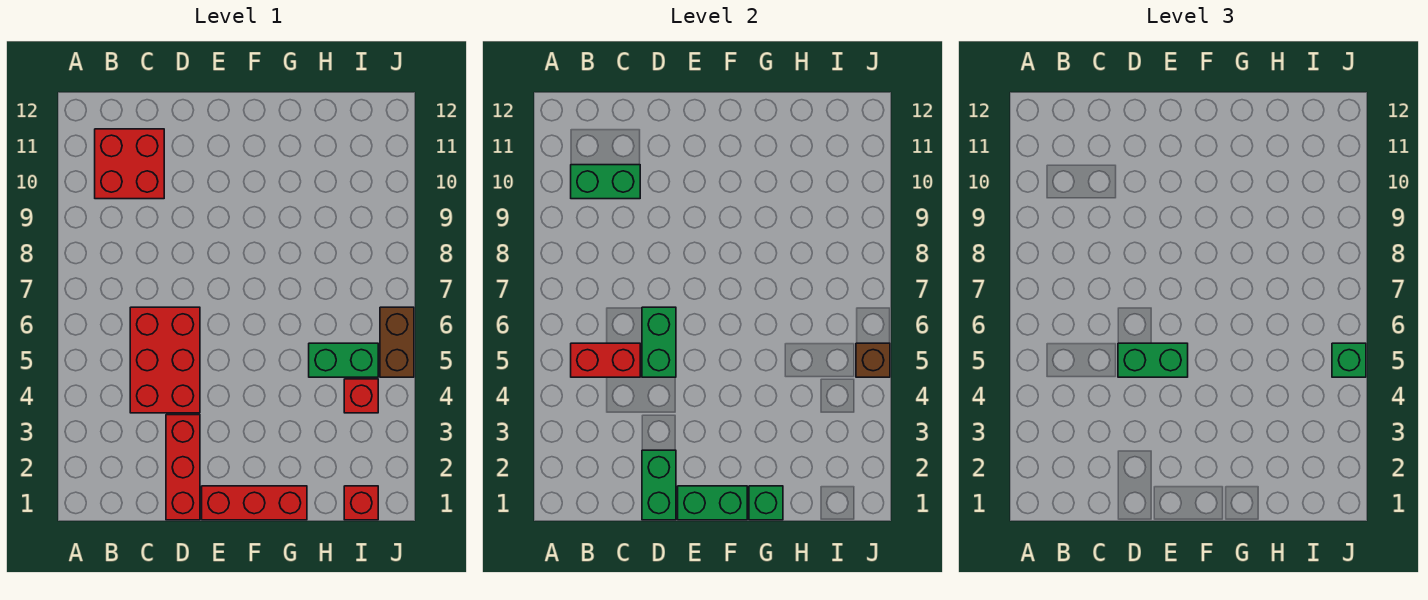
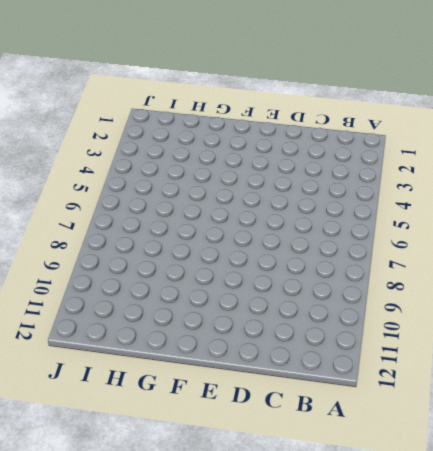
none -> red 2x2 brick [95,129,164,199]
none -> red 2x3 brick [130,307,200,413]
none -> red 1x3 brick [166,415,200,520]

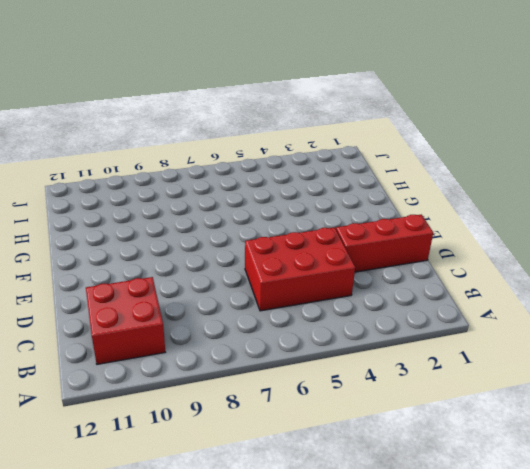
none -> red 1x3 brick [202,486,307,520]
none -> green 1x2 brick [309,343,378,377]
none -> red 1x1 brick [344,486,378,520]

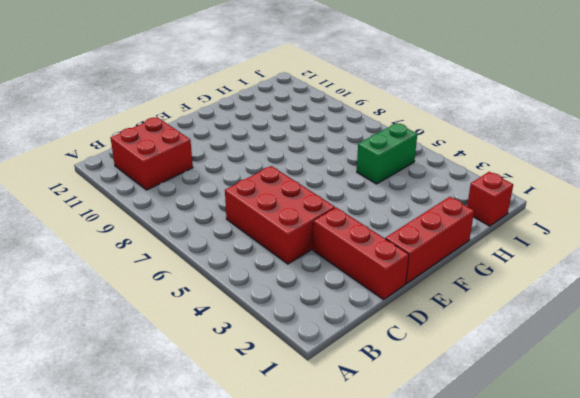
none -> red 1x1 brick [344,379,378,413]
none -> brown 1x2 brick [380,307,414,377]
none -> red 1x2 brick [571,343,640,377]

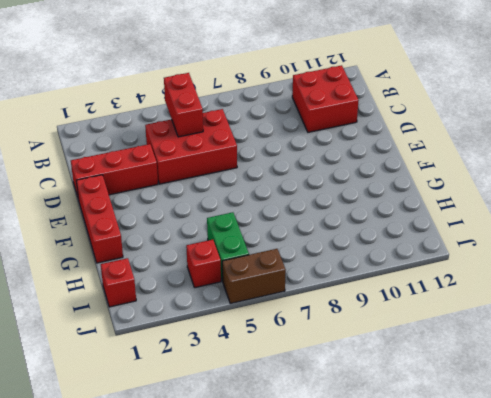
none -> green 1x2 brick [571,165,640,199]
none -> green 1x2 brick [642,450,676,520]
none -> green 1x2 brick [642,307,676,377]

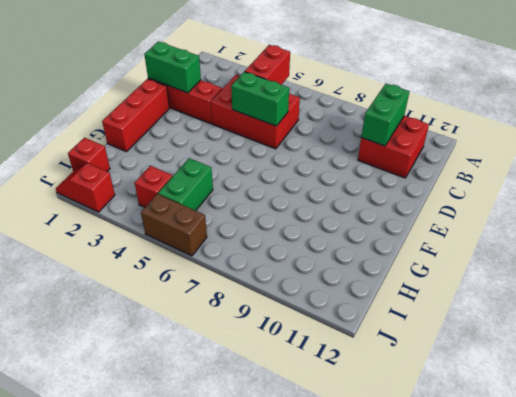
red 1x2 slope [56,163,115,212] -> none
none -> green 1x2 brick [678,486,747,520]
none -> green 1x1 brick [749,486,783,520]
none -> brown 1x1 brick [856,343,890,377]

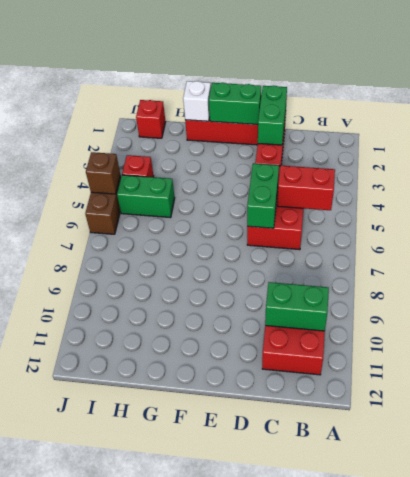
white 1x1 brick [183,81,211,121] -> green 1x1 brick [749,486,783,520]
none -> green 1x2 brick [1118,343,1188,377]
none -> green 1x1 brick [1332,343,1366,377]

